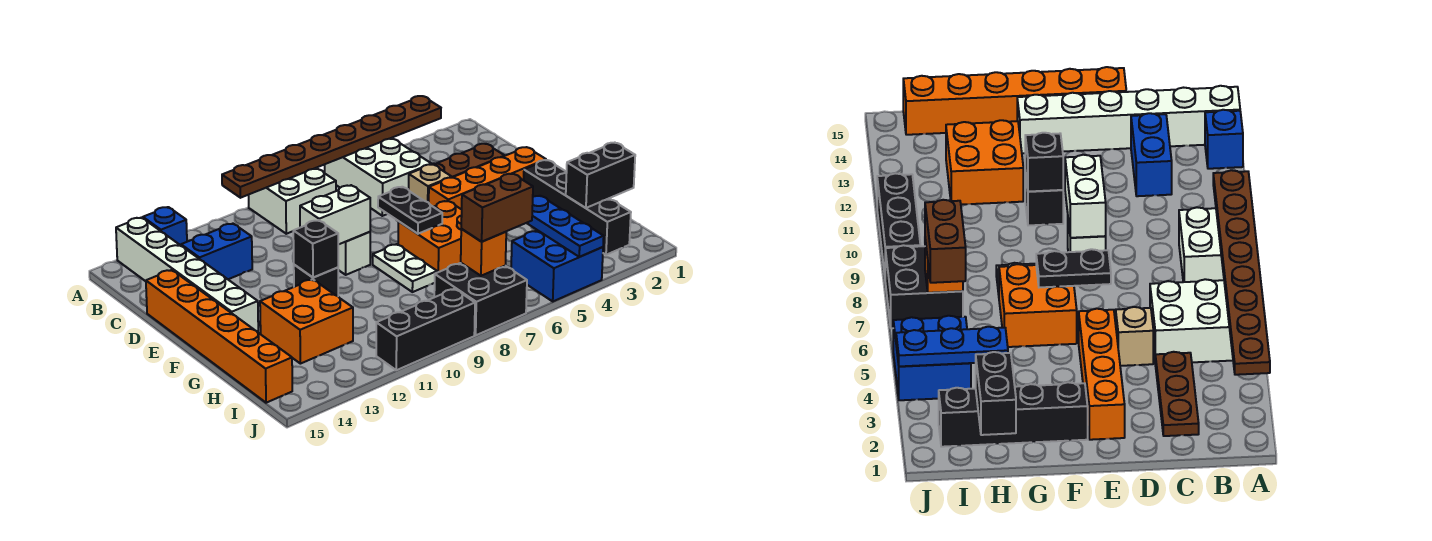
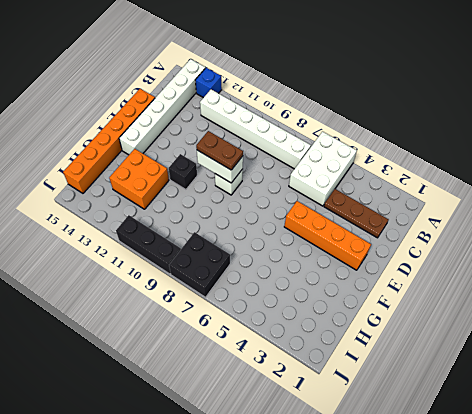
white 1x6 brick [200,90,311,169] -> white 2x2 brick [249,168,336,234]
brown 1x2 plate [196,131,243,170] -> none
none -> blue 1x2 brick [181,224,252,279]
none -> tan 1x1 brick [409,164,452,203]
none -> black 1x4 brick [524,160,631,255]

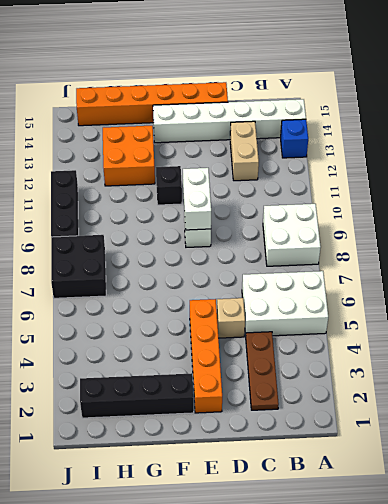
tan 1x2 brick [230,121,259,181] -> blue 1x2 brick [181,224,252,279]
none -> orange 2x2 brick [398,201,462,273]
none -> white 1x2 plate [373,244,437,292]
none -> blue 2x2 brick [511,230,603,301]

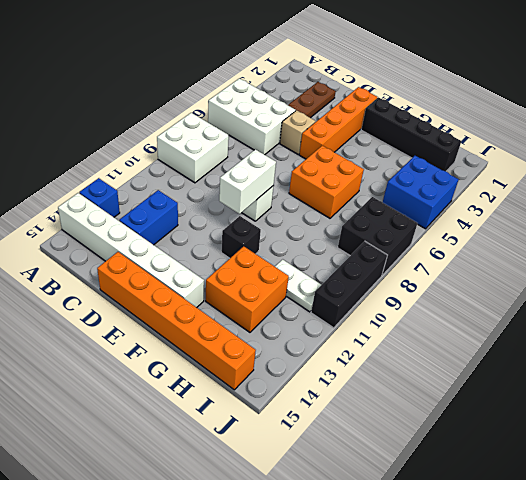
white 1x2 plate [275,259,321,312] -> white 1x2 plate moved to [373,244,437,292]
none -> brown 1x8 plate [222,96,441,198]
none -> black 1x2 plate [378,187,442,234]
none -> black 1x1 brick [293,220,338,278]

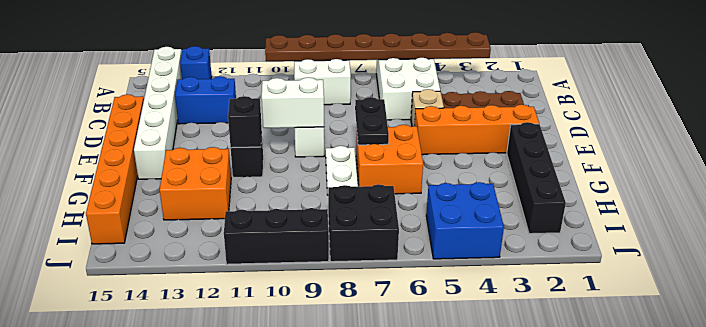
none -> black 1x2 brick [566,143,635,208]
none -> blue 1x3 plate [527,196,604,257]
none -> orange 1x1 brick [461,229,506,276]

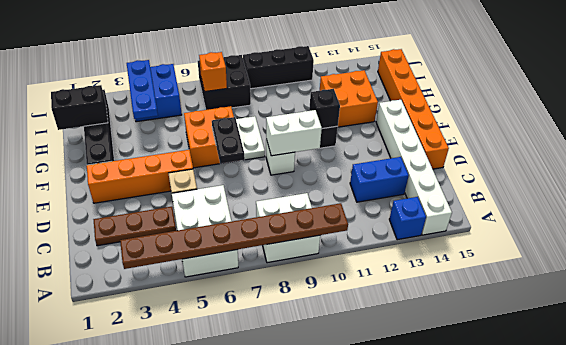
none -> brown 1x2 brick [461,173,533,242]

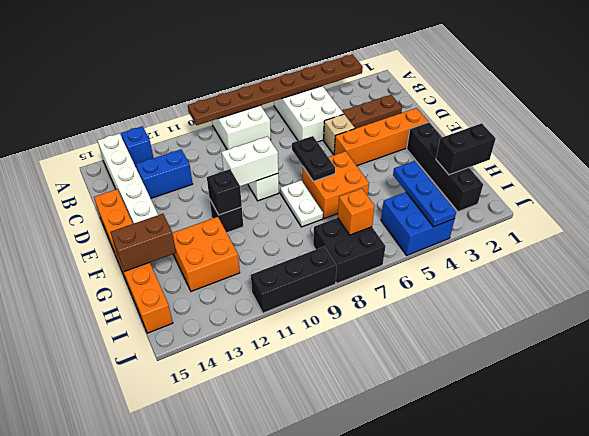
brown 1x2 brick [110,214,176,272] -> brown 1x2 brick moved to [461,173,533,242]

